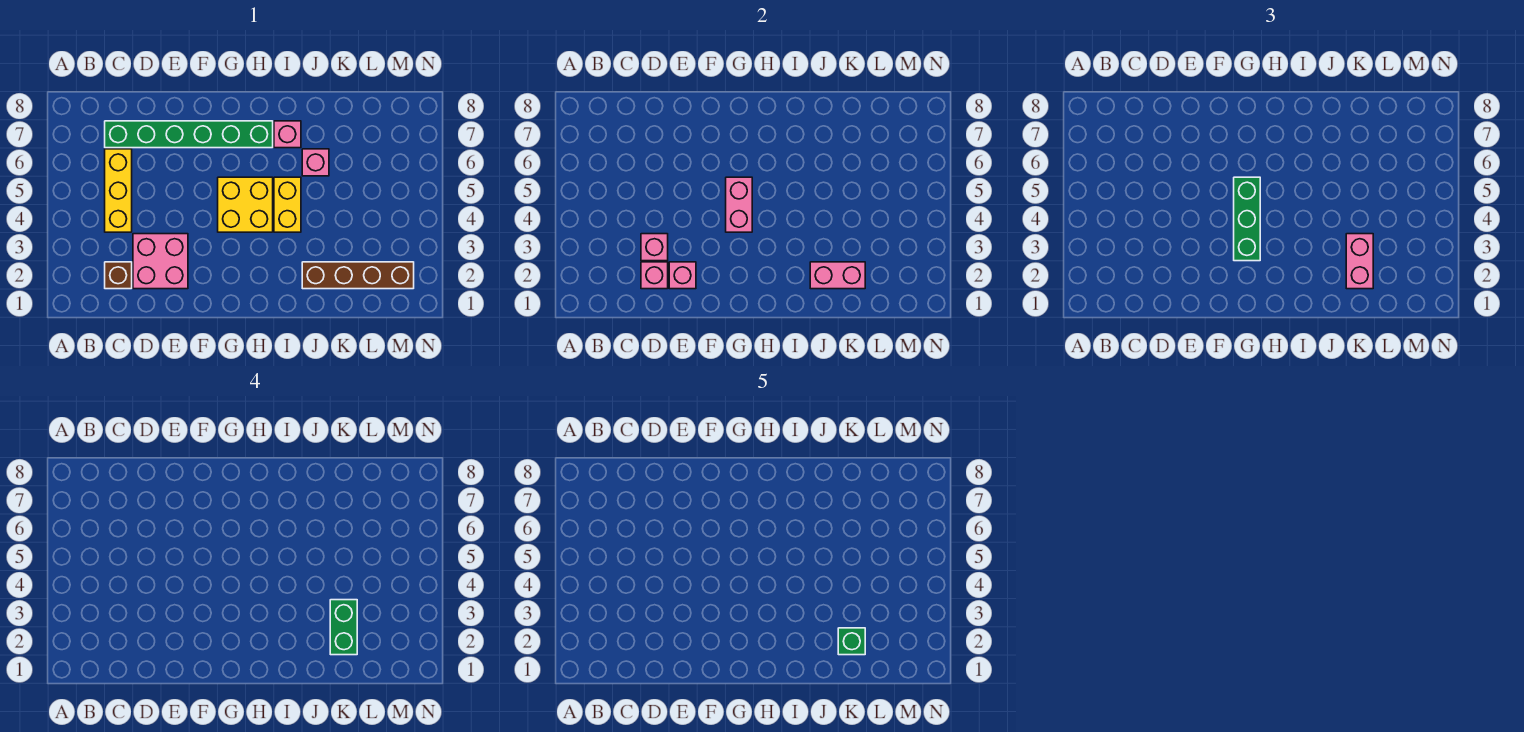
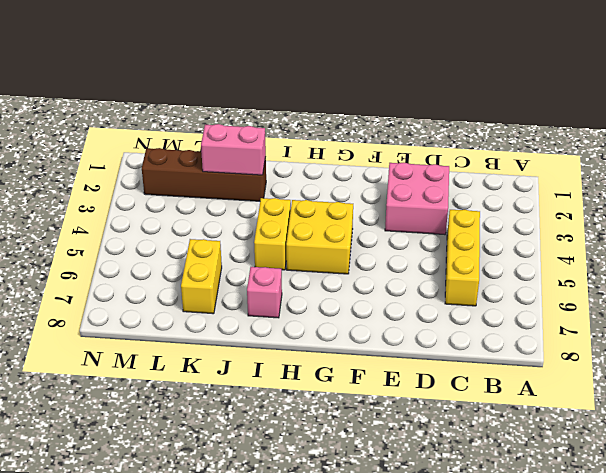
yellow 1x2 brick [181,239,222,314] -> none
none -> brown 1x1 brick [105,262,132,289]
none -> green 1x6 brick [105,121,273,148]
none -> pink 1x1 brick [302,149,329,176]

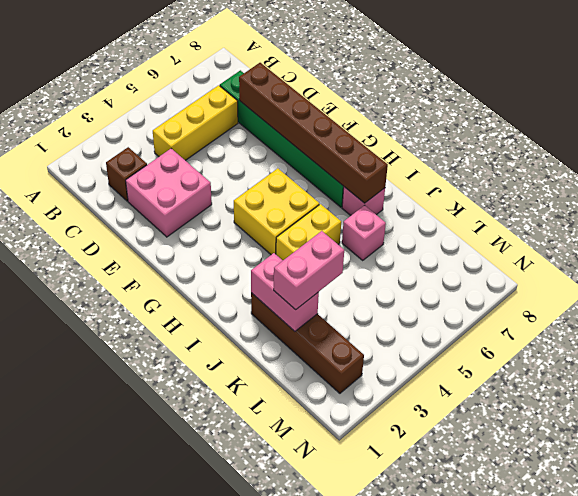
brown 1x6 brick [239,63,388,203] -> none
none -> pink 1x1 brick [641,262,668,289]
none -> pink 1x1 brick [641,234,668,261]
none -> pink 1x1 brick [669,262,696,289]

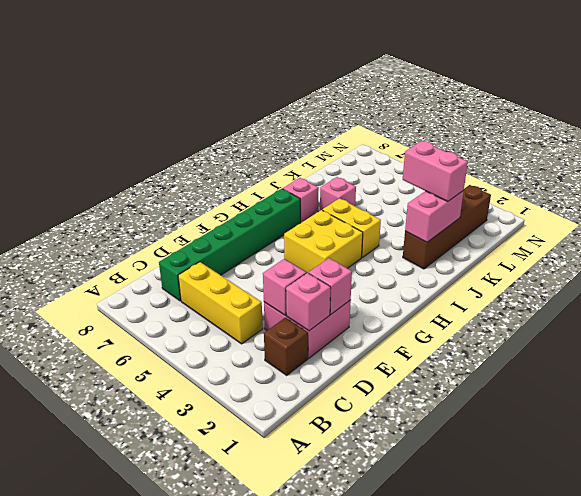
none -> pink 1x2 brick [726,177,752,232]
none -> green 1x3 brick [1234,177,1260,261]
none -> green 1x2 brick [330,600,357,655]

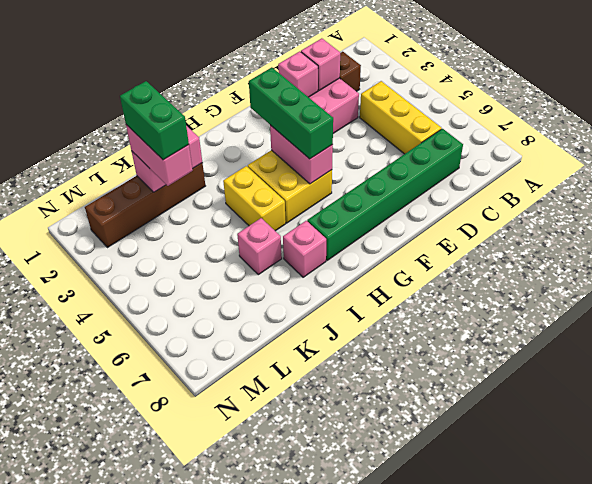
none -> pink 1x1 brick [641,234,668,261]
none -> green 1x1 brick [838,628,865,655]

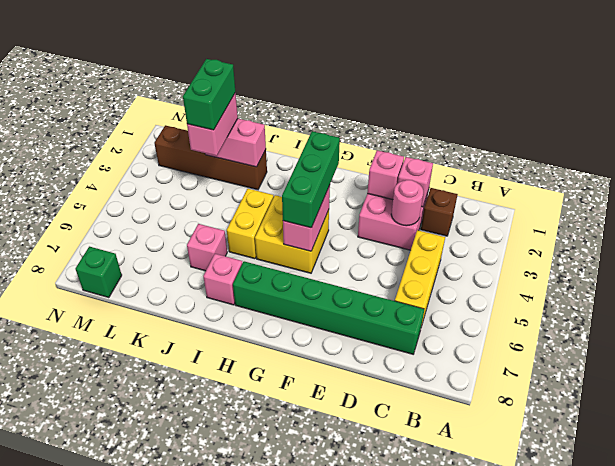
pink 1x1 round brick [391,180,423,226] -> pink 1x1 brick [641,234,668,261]
green 1x1 brick [76,247,122,298] -> green 1x1 brick moved to [838,628,865,655]

